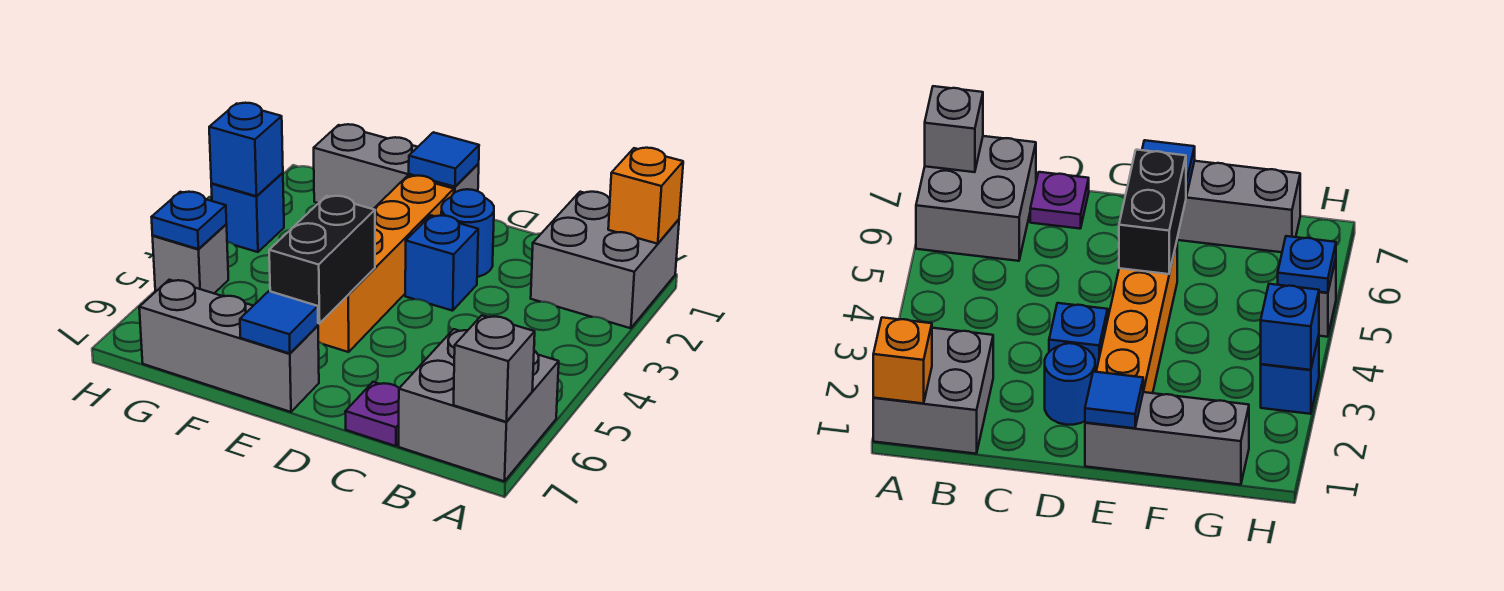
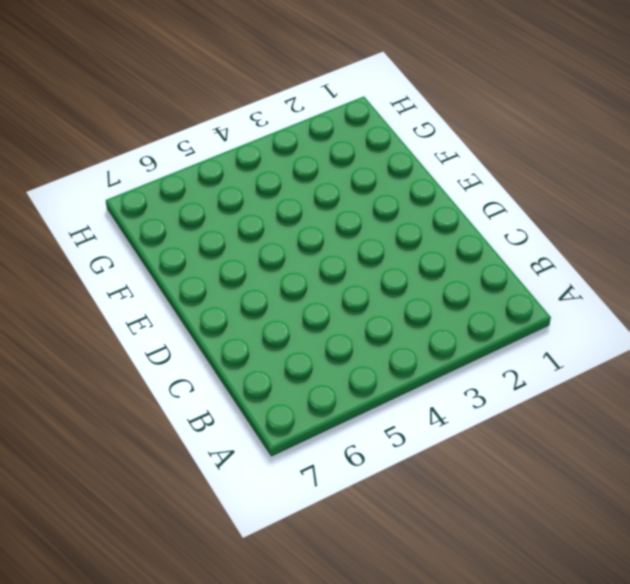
none -> grey 2x2 brick [531,192,679,328]
none -> grey 2x2 brick [399,329,559,481]
none -> purple 1x1 plate [345,382,399,446]

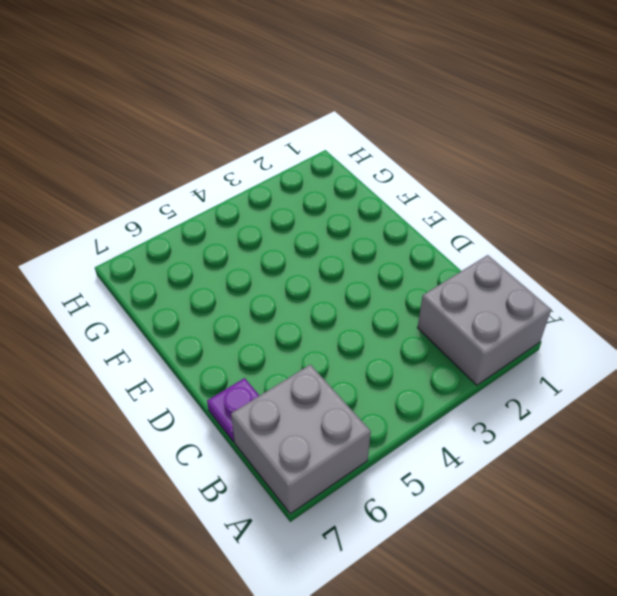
none -> blue 1x1 round brick [441,189,494,277]
none -> blue 1x1 brick [405,215,478,311]
none -> grey 1x3 brick [314,124,479,209]

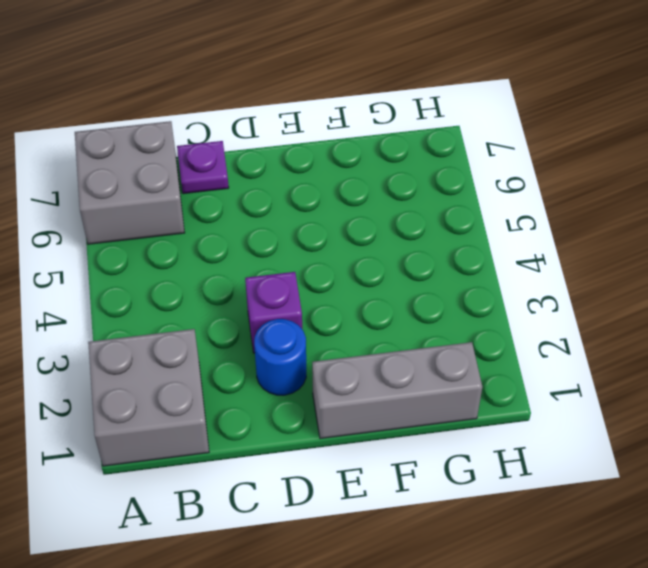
purple 1x1 brick [245,272,302,353] -> blue 1x1 brick [405,215,478,311]
none -> orange 1x4 brick [318,176,454,352]
none -> grey 1x3 brick [139,280,319,412]
none -> blue 1x1 brick [211,173,284,252]

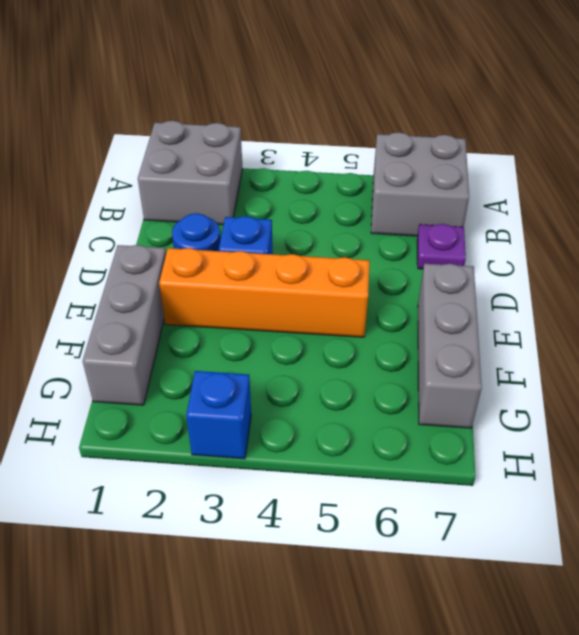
none -> grey 1x1 brick [153,225,228,293]
none -> orange 1x1 brick [608,148,683,244]
none -> grey 1x1 brick [454,315,535,422]

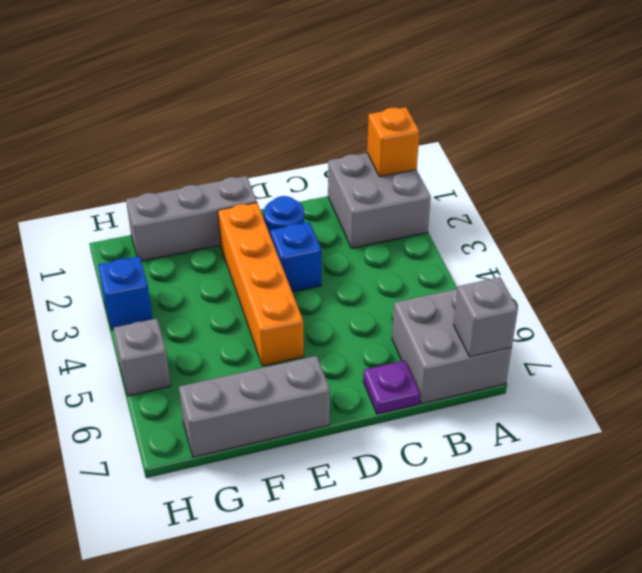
none -> blue 1x1 tile [409,132,479,187]
none -> black 1x2 brick [269,196,375,324]
none -> blue 1x1 tile [240,291,318,354]

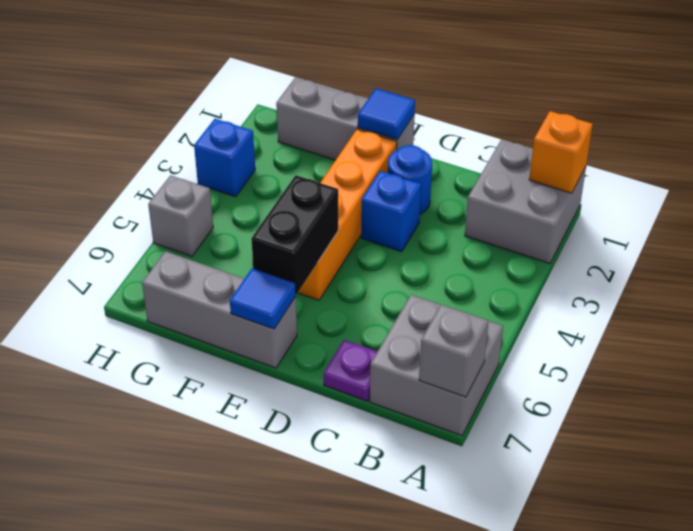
none -> blue 1x1 brick [209,103,283,196]
none -> blue 1x1 plate [152,192,227,249]

